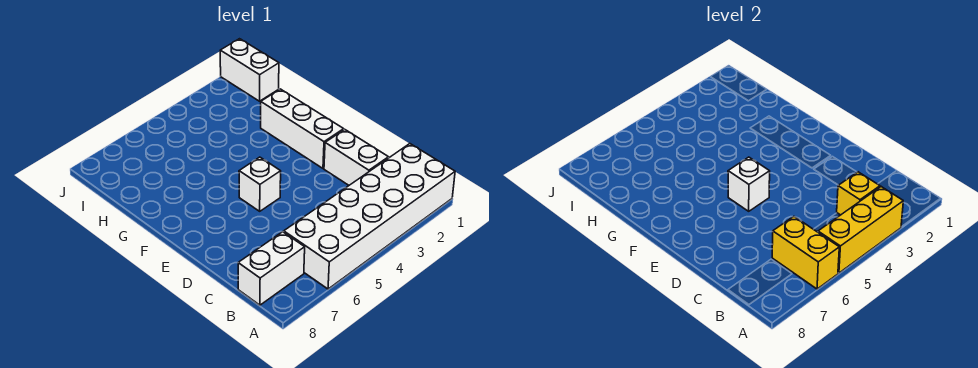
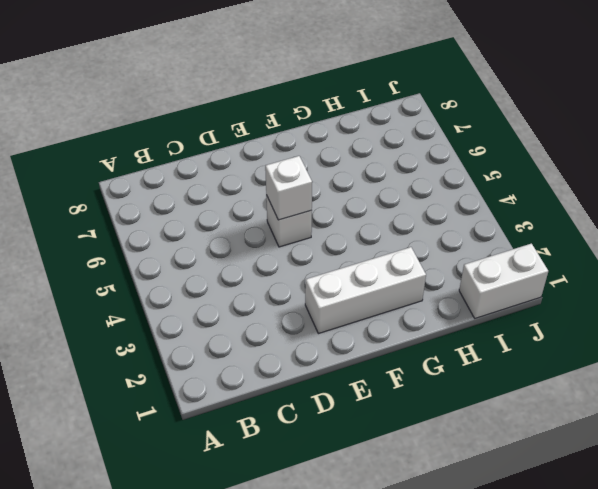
none -> white 2x6 brick [284,144,455,289]
none -> white 1x2 brick [238,232,305,305]

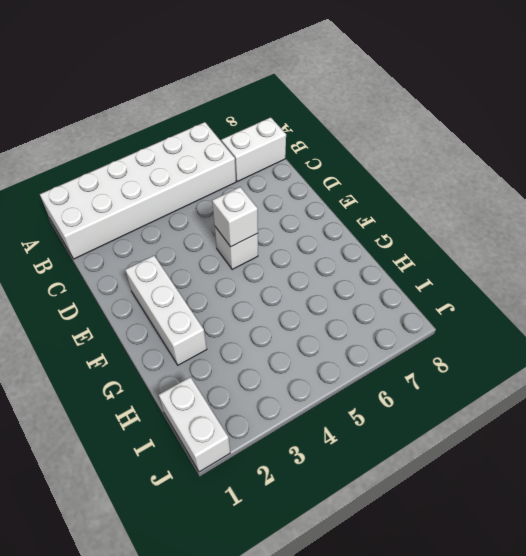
none -> white 1x2 brick [324,130,388,185]
none -> yellow 1x3 brick [818,187,903,273]

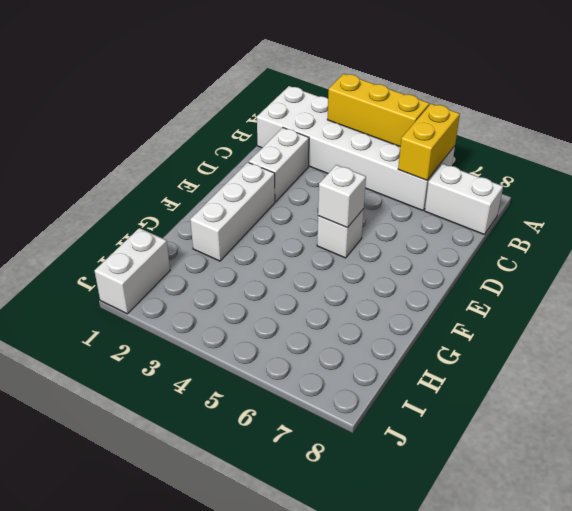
none -> yellow 1x1 brick [837,172,880,215]

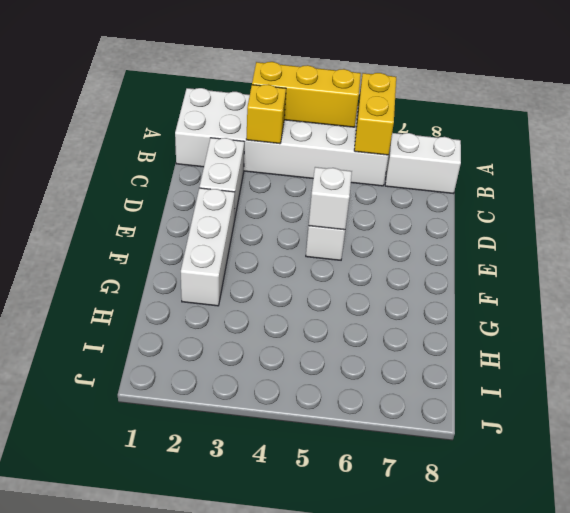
none -> white 1x2 brick [220,39,279,101]

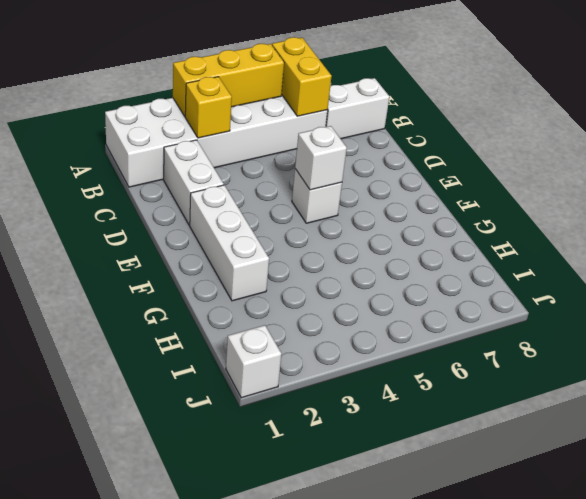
white 1x1 brick [226,325,282,398] -> white 1x2 brick [220,39,279,101]

